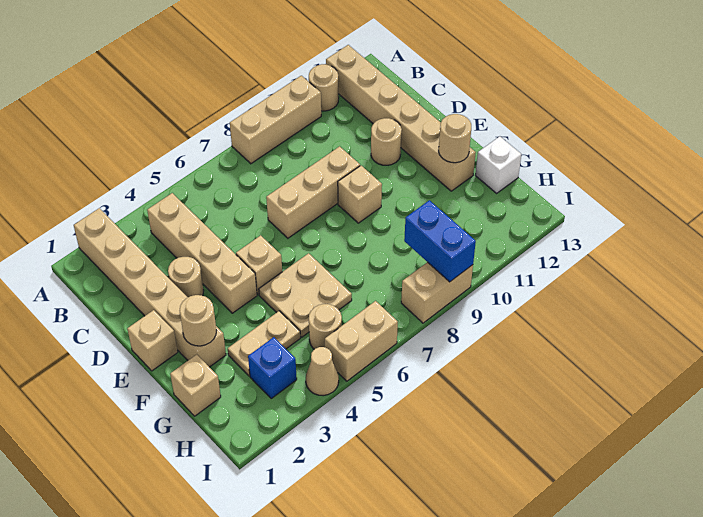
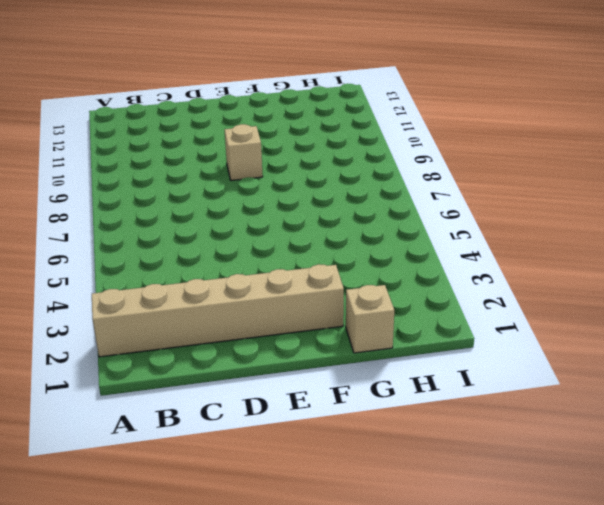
none -> tan 1x3 brick [230,76,321,164]
none -> tan 1x1 round brick [309,64,339,111]
none -> tan 1x6 brick [326,45,476,191]

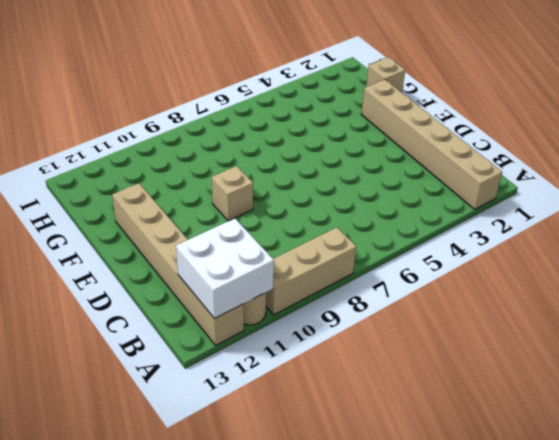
white 2x2 brick [176,218,274,319] -> none
none -> tan 1x4 brick [147,193,257,313]
none -> tan 1x1 round brick [168,257,203,297]
none -> tan 1x3 brick [266,146,360,238]

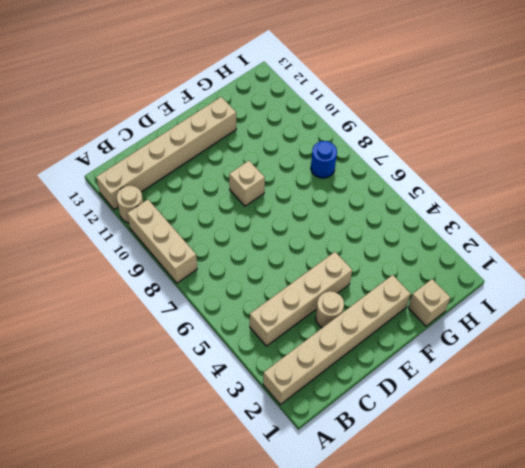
blue 1x1 round brick [311,141,337,178] -> none
none -> tan 1x3 brick [266,146,360,238]
none -> tan 1x1 round brick [371,118,402,165]
none -> tan 1x1 brick [127,310,178,371]

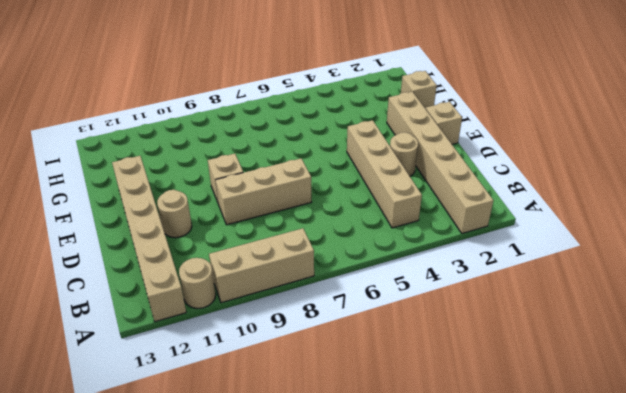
none -> tan 1x1 brick [236,235,282,295]
none -> tan 2x2 plate [259,253,352,337]
none -> tan 1x2 plate [228,311,300,376]

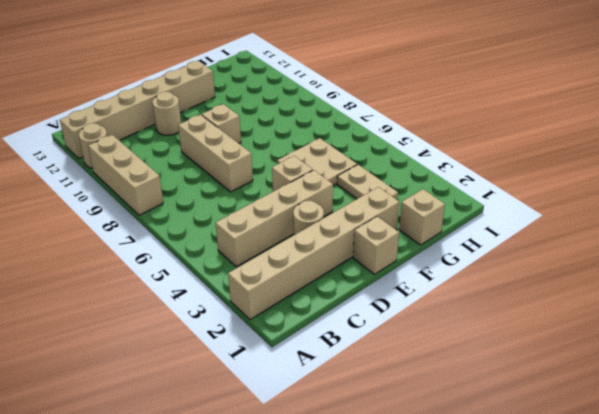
none -> white 1x1 brick [475,136,521,193]
none -> blue 1x1 brick [248,337,297,398]
none -> tan 1x1 round brick [309,304,342,349]

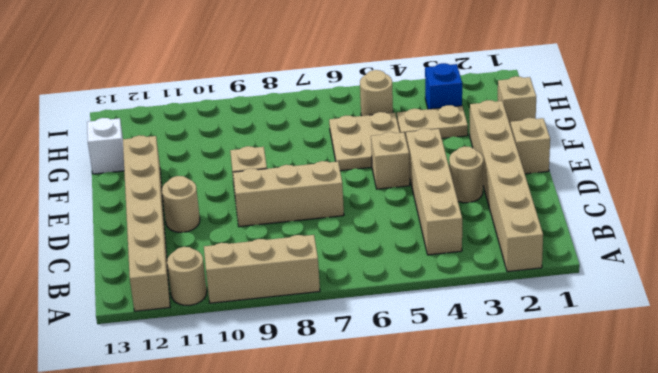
none -> tan 1x1 cone [306,347,339,396]
none -> tan 1x2 brick [325,301,398,381]
none -> tan 1x2 brick [401,262,473,323]

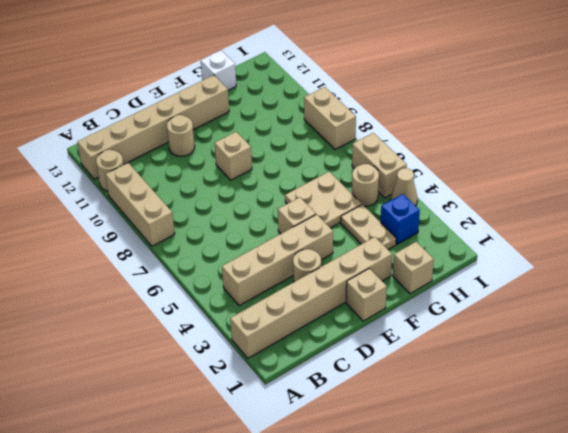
none -> tan 1x3 brick [266,146,360,238]
none -> tan 1x1 round brick [180,295,216,346]
none -> tan 1x1 round brick [439,114,471,163]

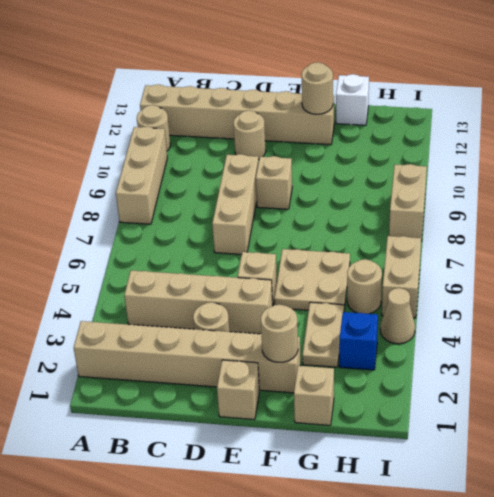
none -> blue 1x2 brick [404,200,476,282]

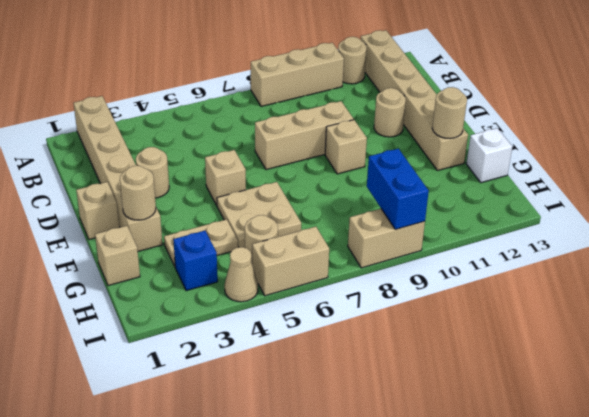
none -> tan 1x4 brick [147,193,257,313]

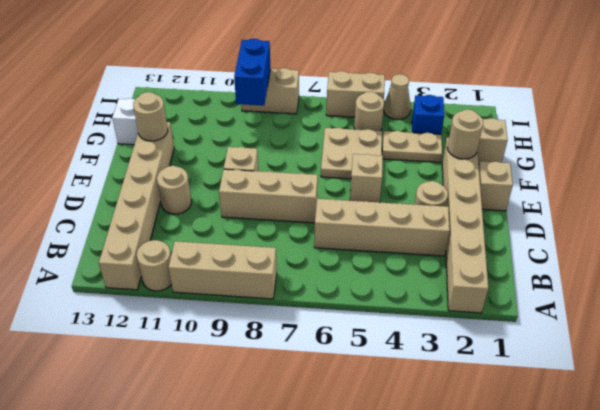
tan 1x4 brick [314,199,450,256] -> tan 1x4 brick turned to [147,193,257,313]

